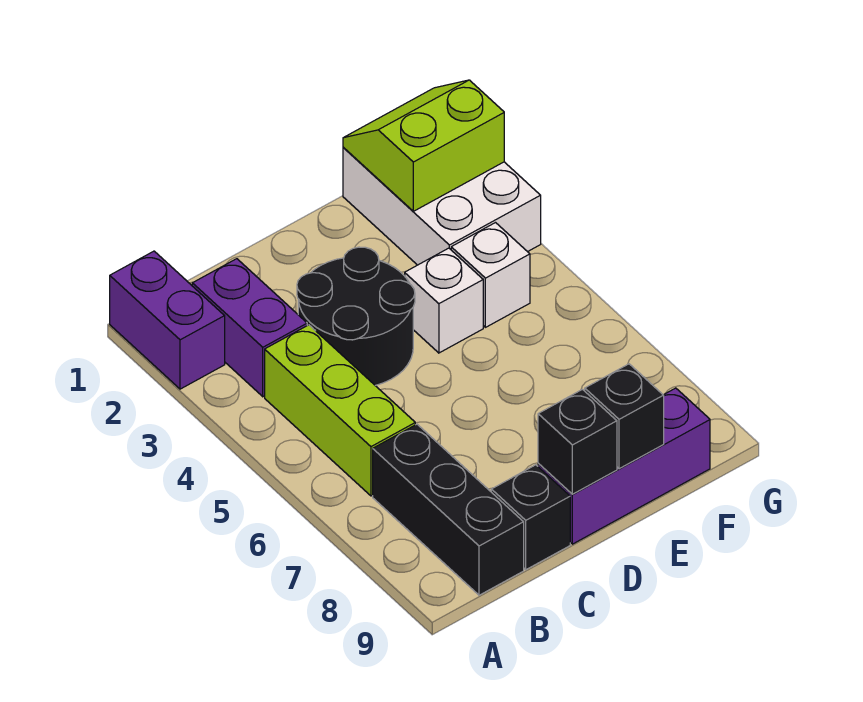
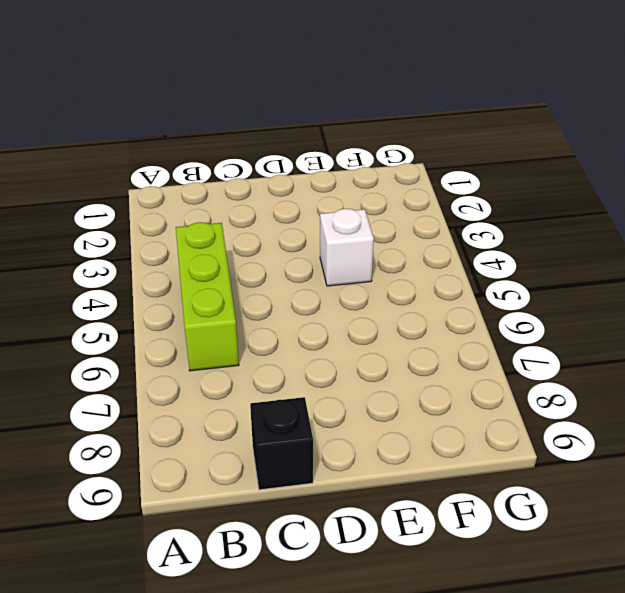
none -> purple 1x2 brick [110,251,225,389]
none -> purple 1x2 brick [192,259,307,397]
none -> black 1x3 brick [373,424,524,595]

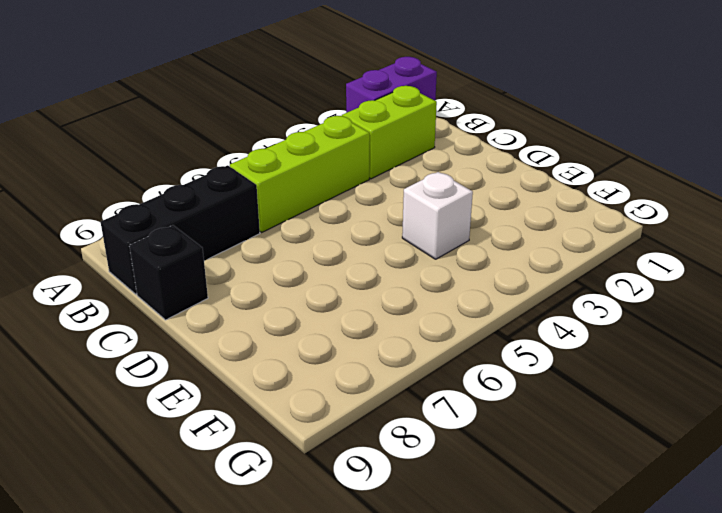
lime 1x2 brick [342,86,437,179] -> purple 1x2 brick [192,259,307,397]
none -> black 2x2 round brick [297,247,415,385]
none -> purple 1x3 brick [538,388,710,544]
none -> white 2x3 brick [343,147,541,265]

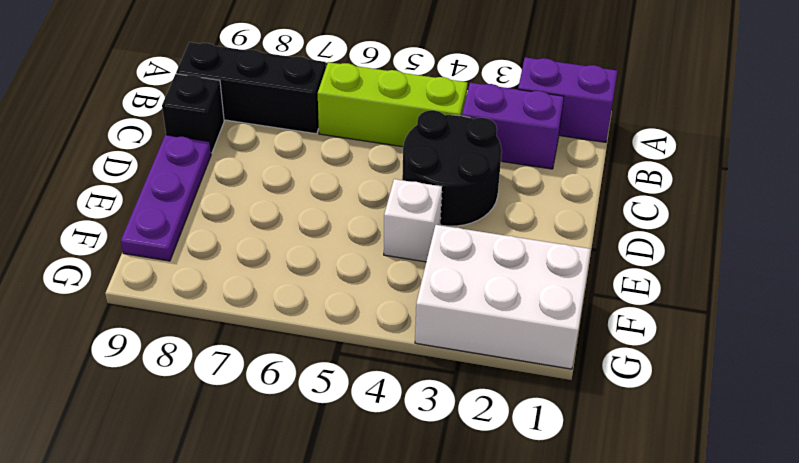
purple 1x3 plate [121,135,211,261] -> purple 1x3 brick [538,388,710,544]
none -> white 1x1 brick [451,223,530,327]
none -> black 1x1 brick [538,389,617,494]
none -> black 1x1 brick [585,364,664,469]

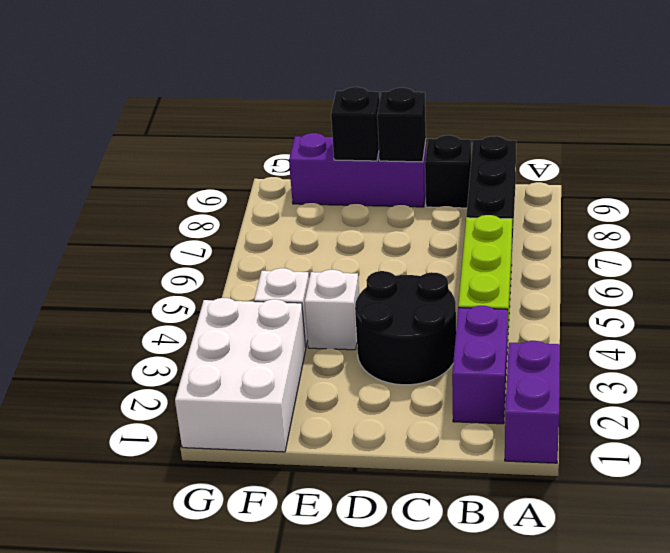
none -> lime 2x2 slope [343,80,504,211]

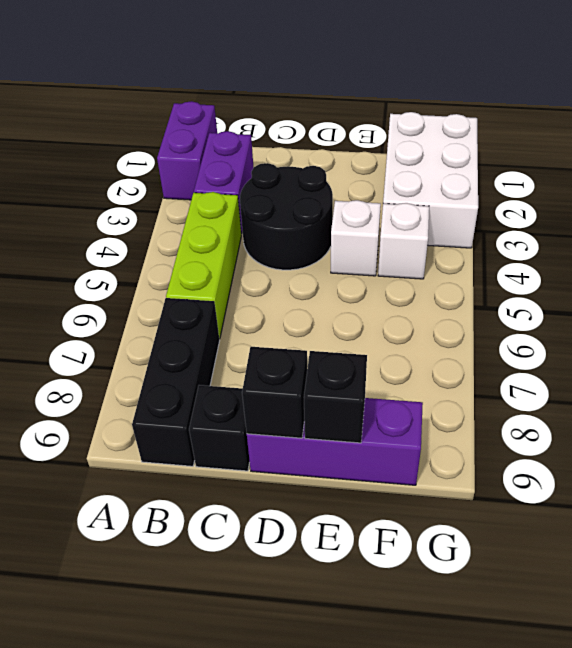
none -> lime 2x2 slope [343,80,504,211]

